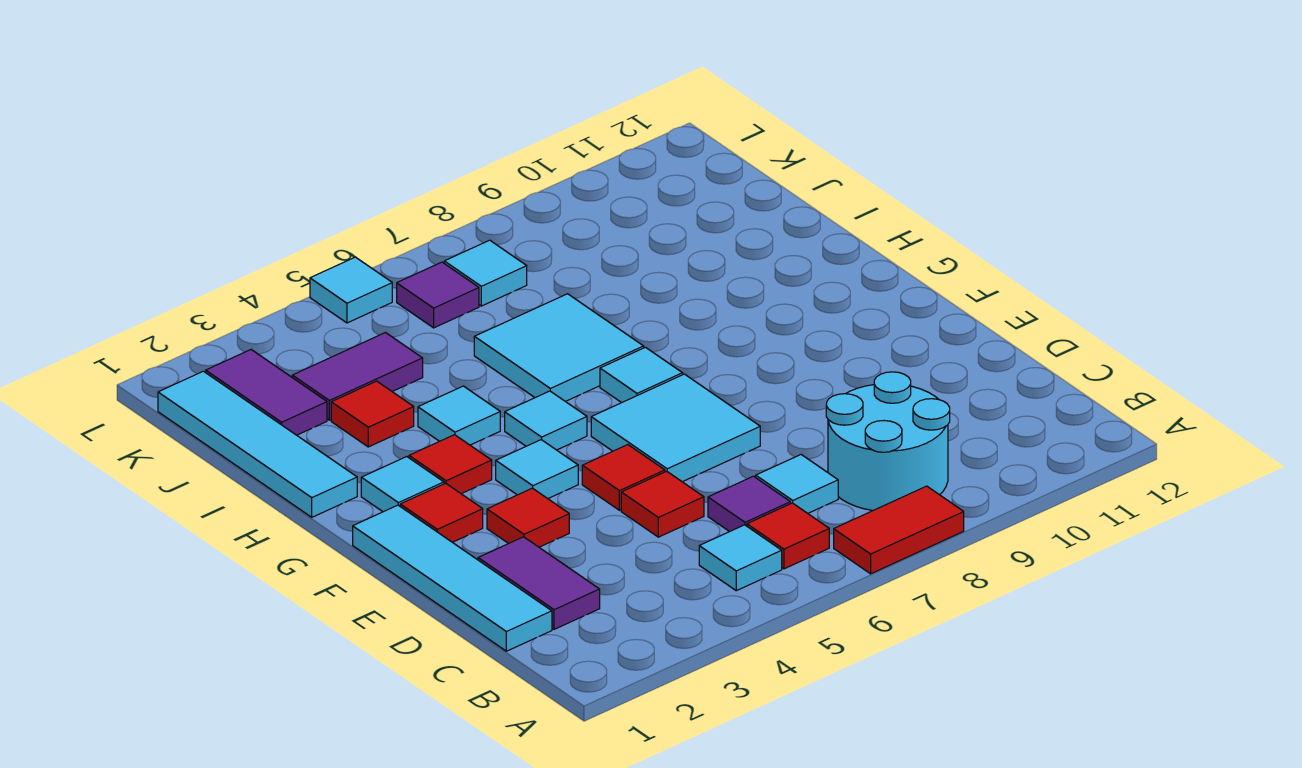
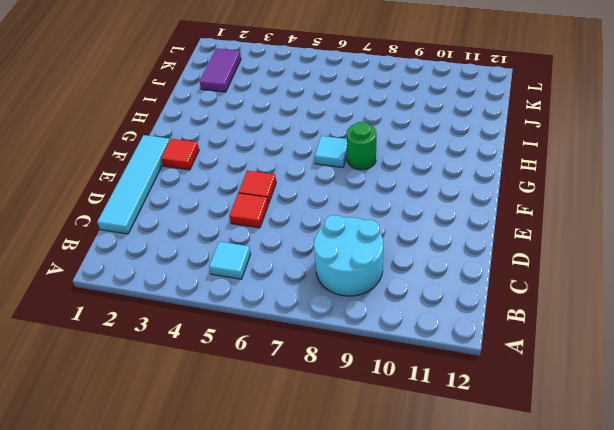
green 1x1 round brick [347,122,376,170] -> none
none -> red 1x2 tile [834,486,964,574]
none -> red 1x1 tile [747,503,829,569]
none -> purple 1x2 tile [478,537,600,629]

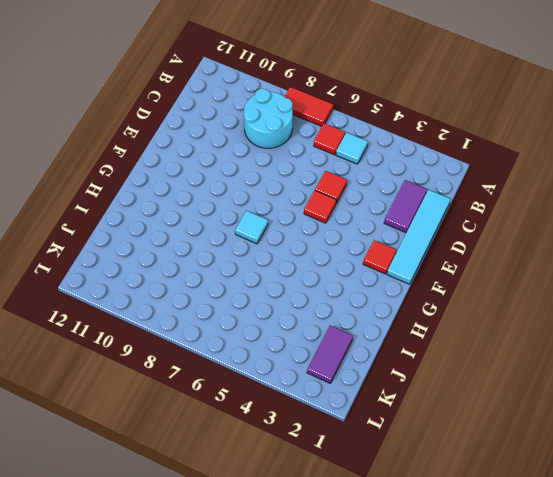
none -> purple 1x1 tile [708,476,790,532]
none -> cyan 1x1 tile [756,455,838,513]
none -> red 1x1 tile [487,488,569,547]

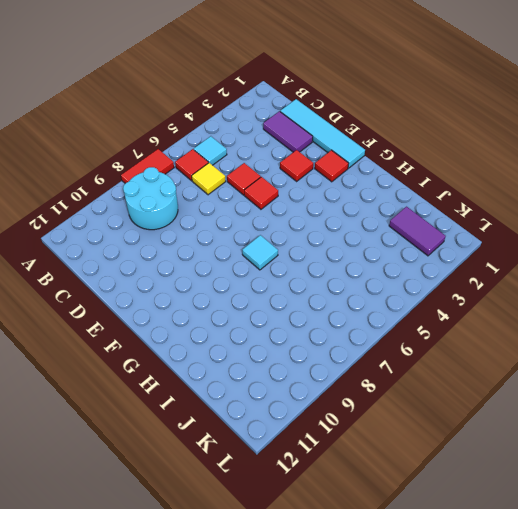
yellow 1x1 tile [192,163,226,195] -> purple 1x1 tile [708,476,790,532]
none -> cyan 1x1 tile [756,455,838,513]
none -> cyan 2x2 tile [591,374,760,482]
none -> cyan 1x1 tile [496,440,578,499]

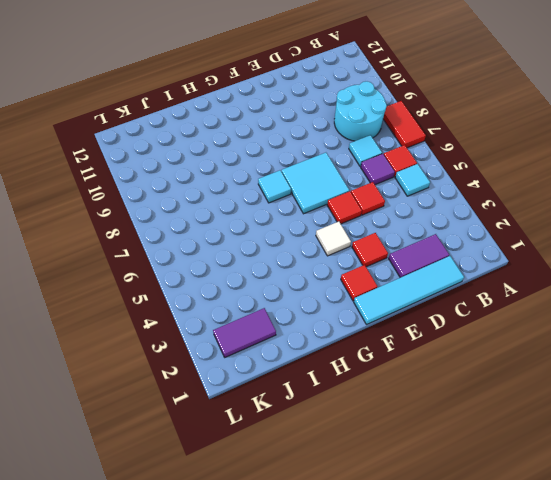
white 1x1 tile [316,222,351,256] -> cyan 1x1 tile [496,440,578,499]
none -> cyan 1x1 tile [361,457,444,512]
none -> red 1x1 tile [409,435,492,494]
none -> cyan 1x1 tile [505,391,587,450]

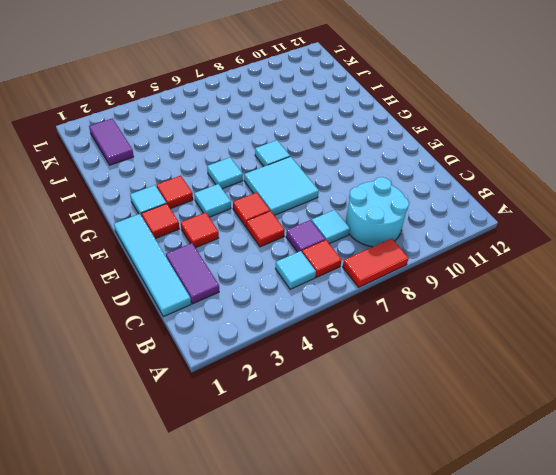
none -> cyan 1x4 tile [158,371,357,517]
none -> cyan 1x1 tile [418,386,500,445]
none -> cyan 2x2 tile [474,294,644,401]

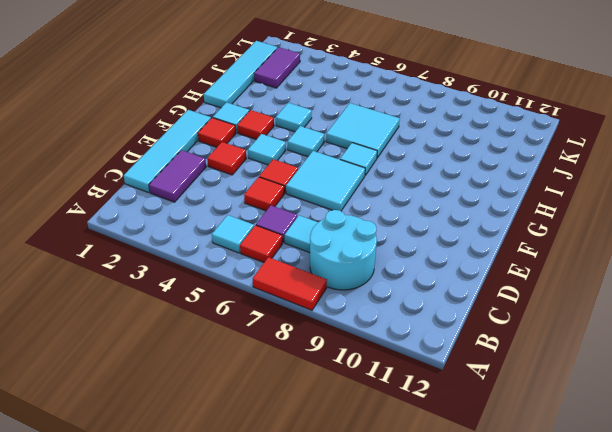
none -> red 1x1 tile [331,381,414,447]
none -> purple 1x2 tile [292,333,423,420]
none -> purple 1x1 tile [397,262,479,328]

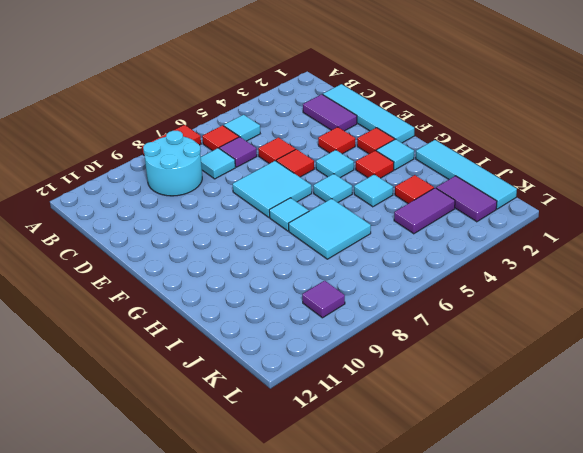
purple 1x1 tile [302,281,345,318] -> purple 1x1 tile moved to [397,262,479,328]
none -> cyan 1x1 tile [444,240,527,306]
none -> cyan 1x1 tile [310,257,392,323]

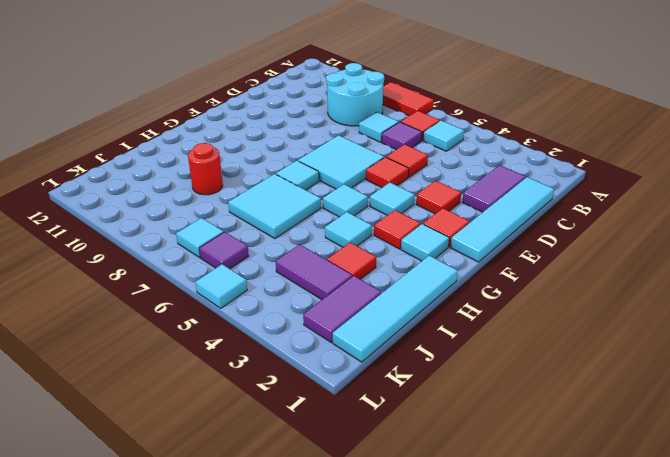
red 1x1 round brick [188,143,223,195] -> none

